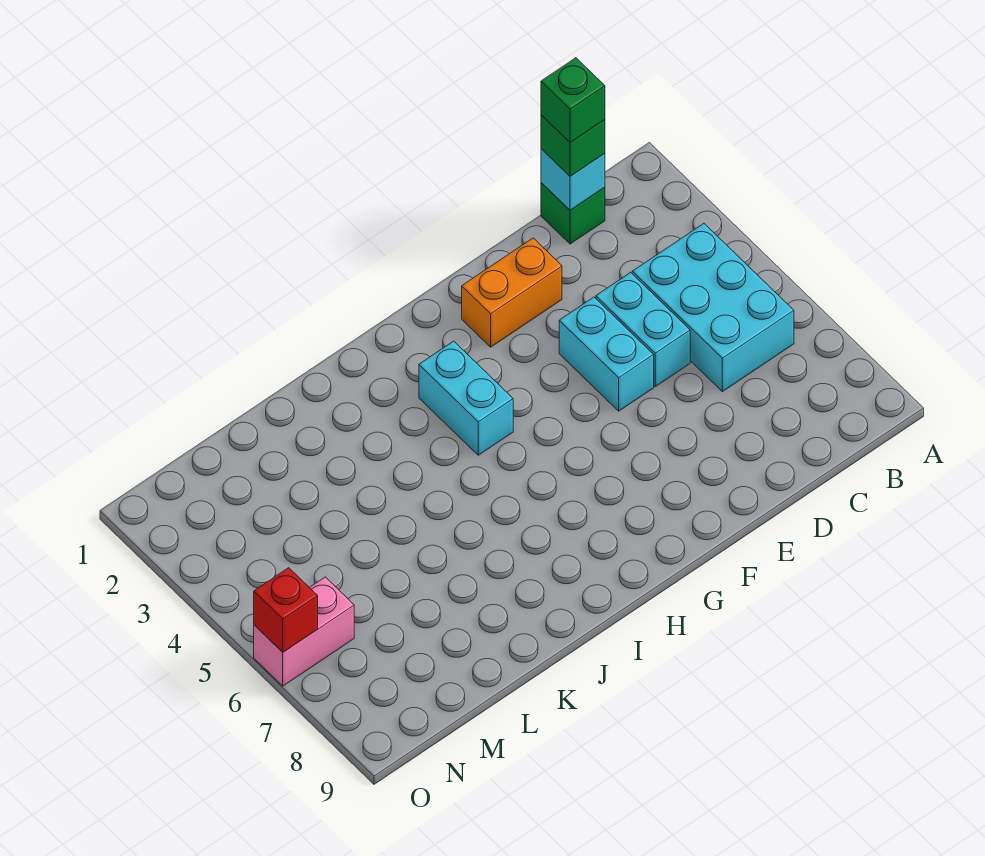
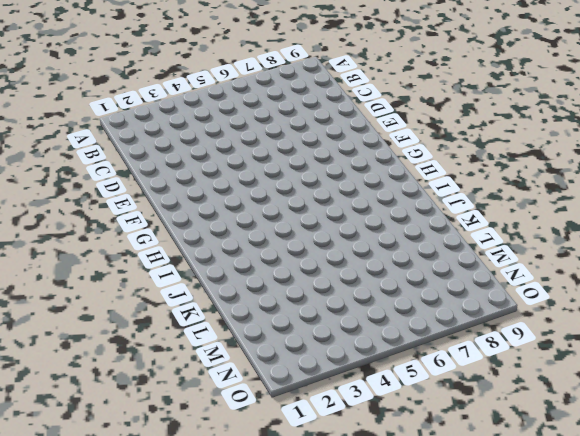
none -> cyan 2x3 brick [632,224,794,392]
none -> green 1x1 brick [541,183,605,244]

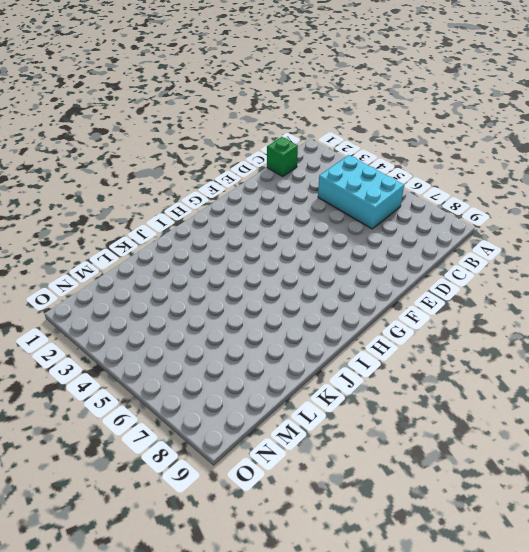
none -> cyan 1x2 brick [596,272,690,387]
none -> orange 1x2 brick [462,238,562,347]

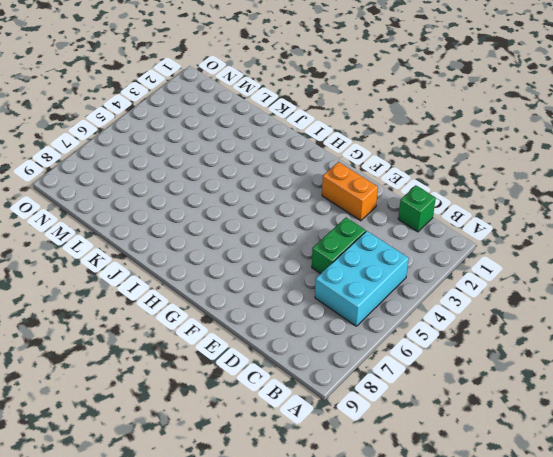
green 1x2 brick [312,218,366,274] -> cyan 1x2 brick [596,272,690,387]
none -> cyan 1x2 brick [559,297,654,411]
none -> cyan 1x2 brick [419,341,513,455]

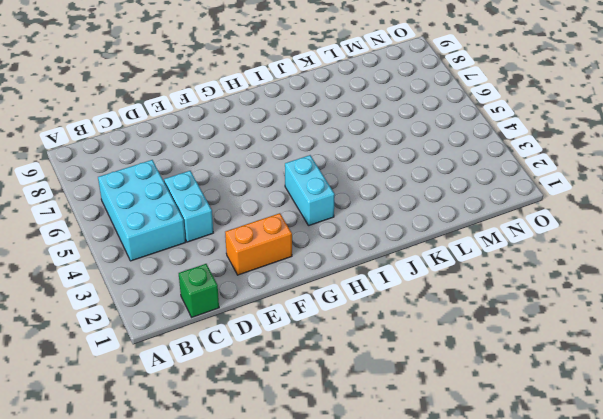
none -> cyan 1x2 brick [559,297,654,411]
none -> pink 1x2 brick [254,577,354,686]

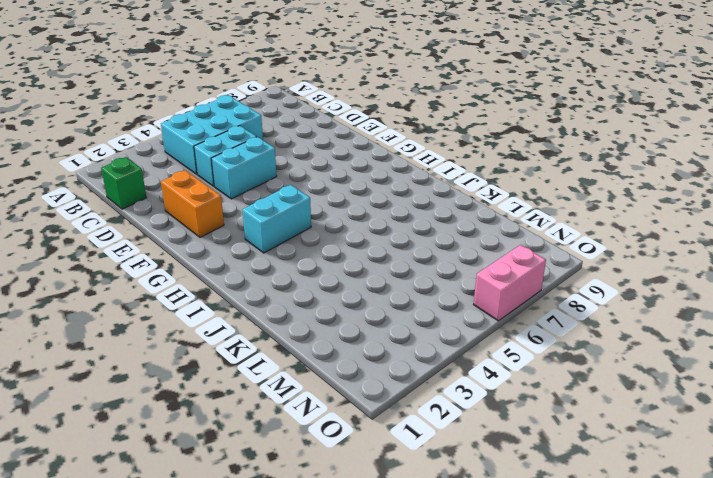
pink 1x2 brick [474,245,546,321] -> pink 1x2 brick turned to [254,577,354,686]
none -> cyan 1x1 brick [541,149,605,210]
none -> red 1x1 brick [254,568,318,652]

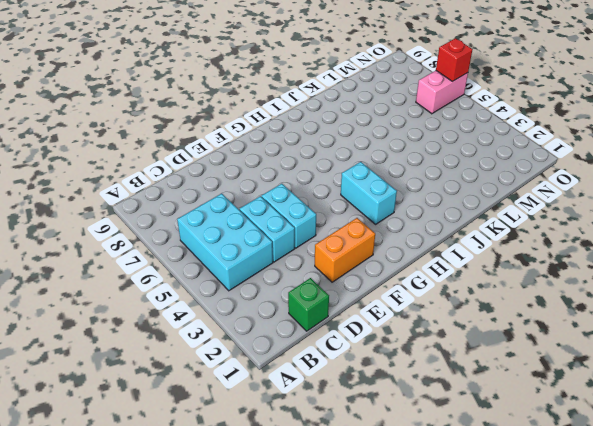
none -> cyan 1x1 brick [541,149,605,210]
none -> green 1x1 brick [541,115,605,176]

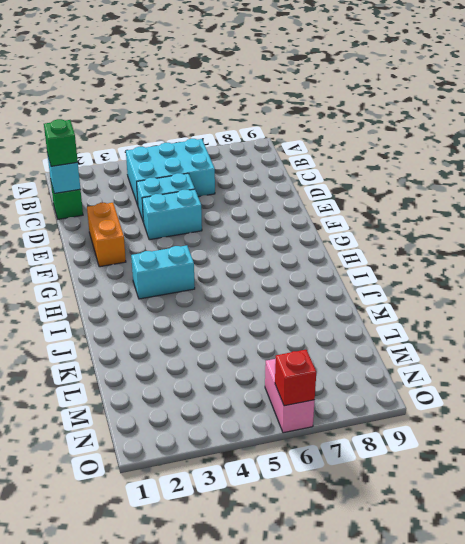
none -> green 1x1 brick [541,58,605,142]

